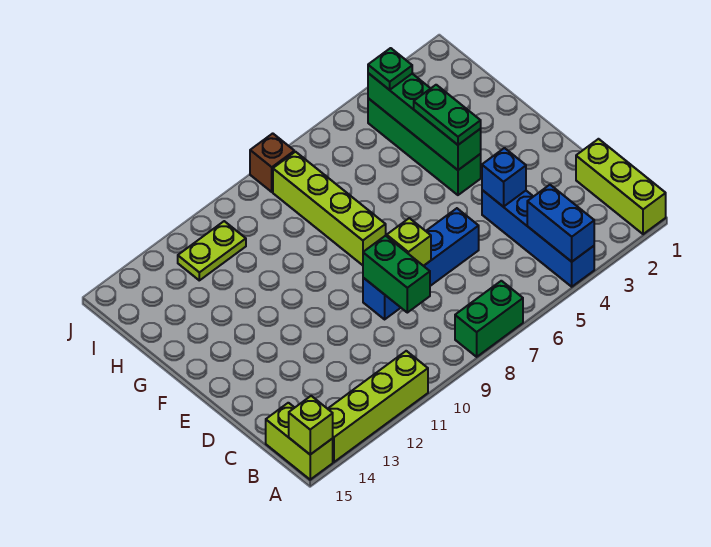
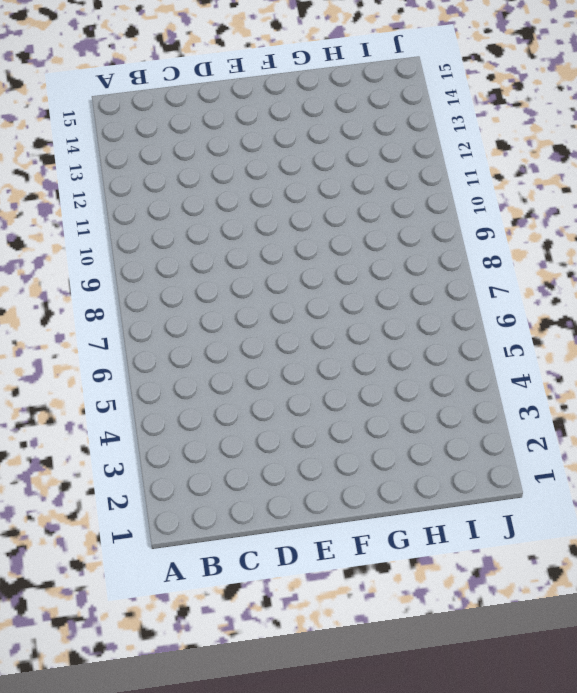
none -> lime 1x3 brick [576,139,666,234]
none -> blue 1x4 brick [482,190,594,287]
none -> green 1x2 brick [455,281,523,357]

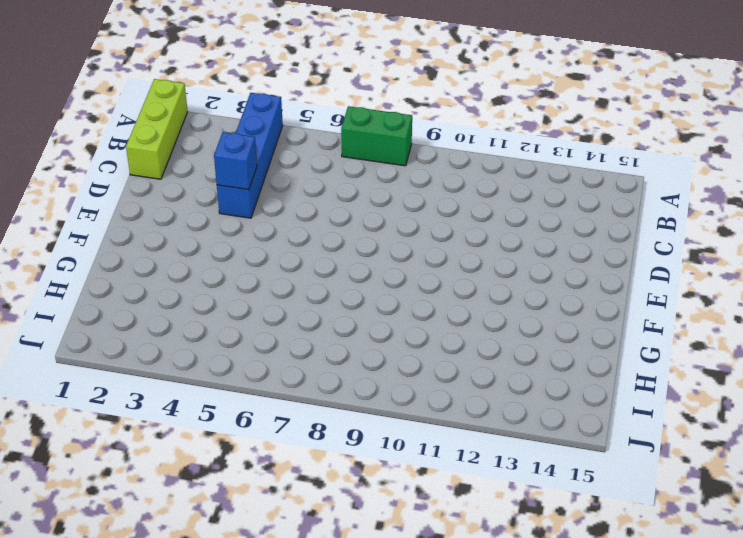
none -> lime 1x4 brick [328,351,428,462]
none -> lime 1x2 brick [266,403,333,480]
none -> blue 1x4 brick [363,208,479,319]

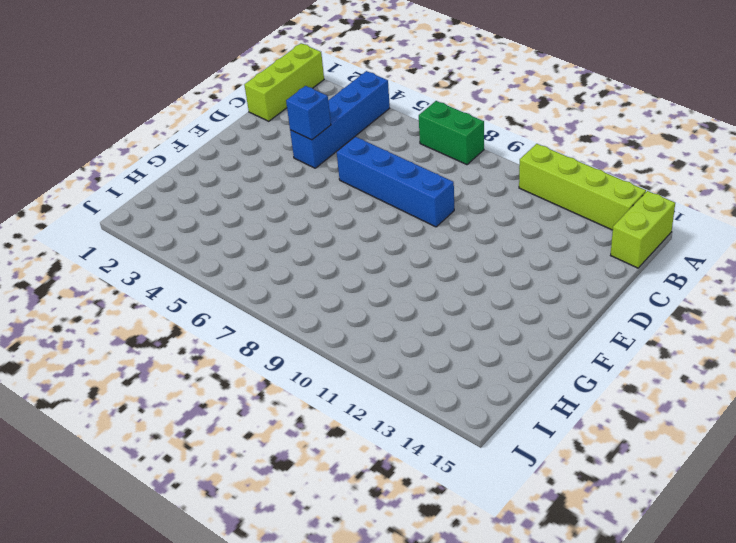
none -> green 1x4 brick [368,98,481,195]
none -> lime 1x4 brick [273,152,386,265]
none -> lime 1x2 plate [178,221,246,280]

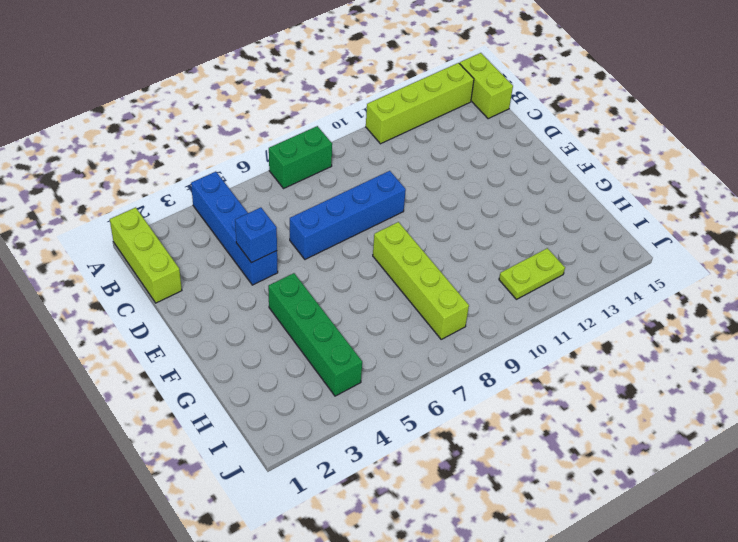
none -> brown 1x1 brick [250,133,294,192]
none -> blue 1x2 brick [527,185,594,262]
none -> lime 1x1 brick [289,396,333,454]

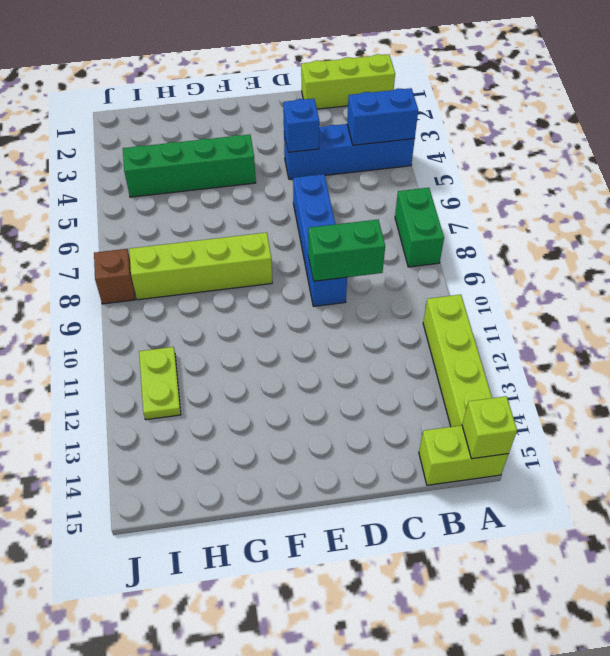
none -> lime 1x1 brick [387,218,431,266]
none -> green 1x4 brick [368,73,481,170]
none -> green 1x2 plate [414,85,481,145]

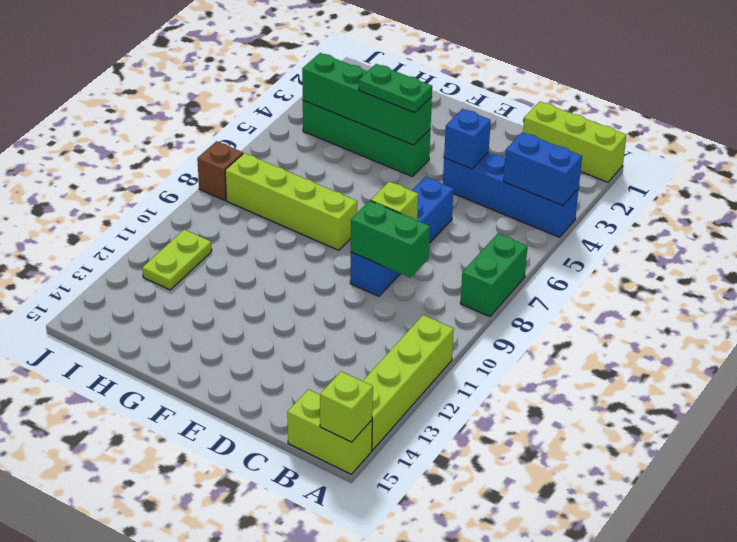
none -> green 1x1 plate [368,48,412,90]

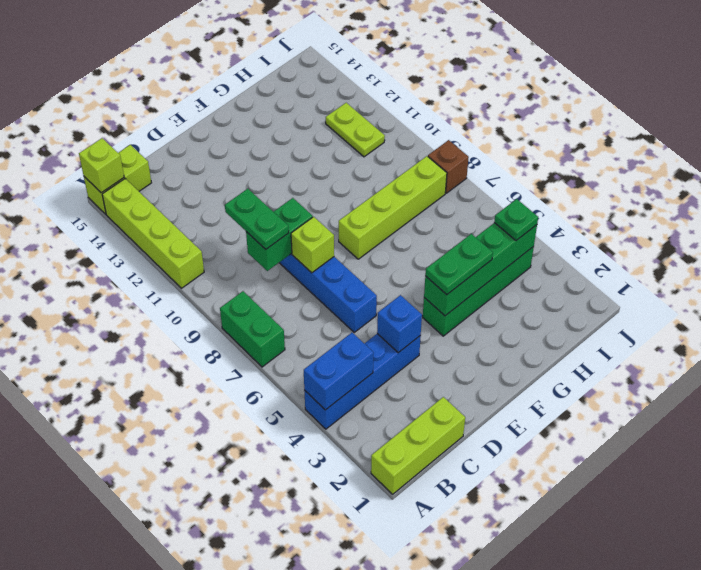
green 1x2 plate [225,189,289,249] -> none

